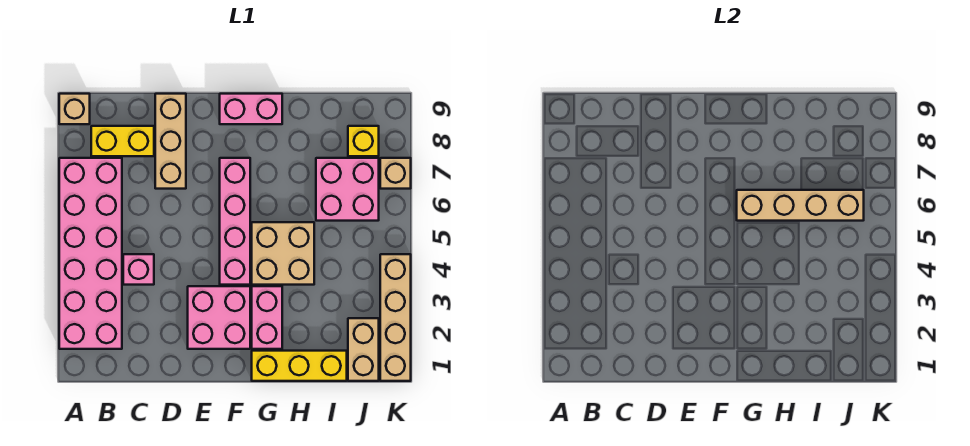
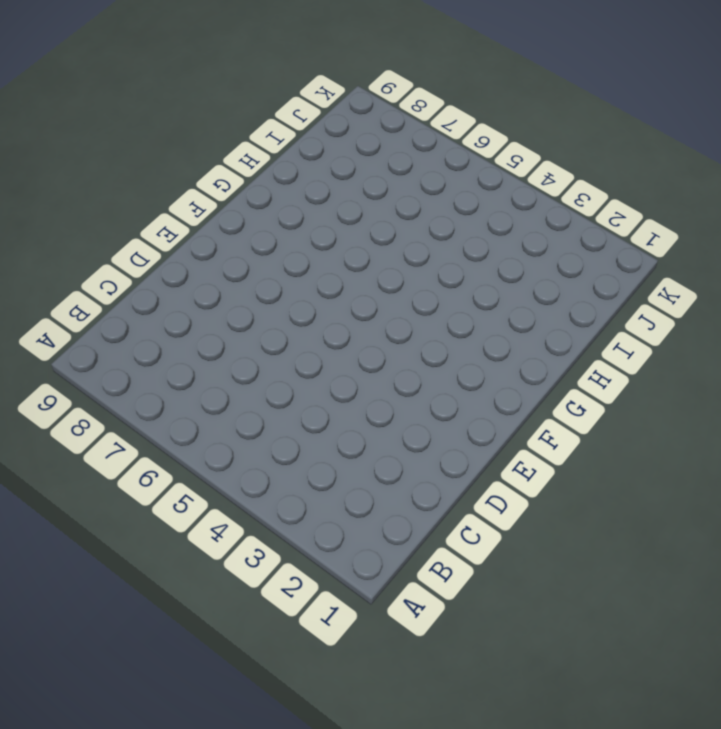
none -> pink 2x6 brick [59,158,122,349]
none -> tan 1x1 brick [59,94,90,124]
none -> yellow 1x2 brick [91,126,154,156]

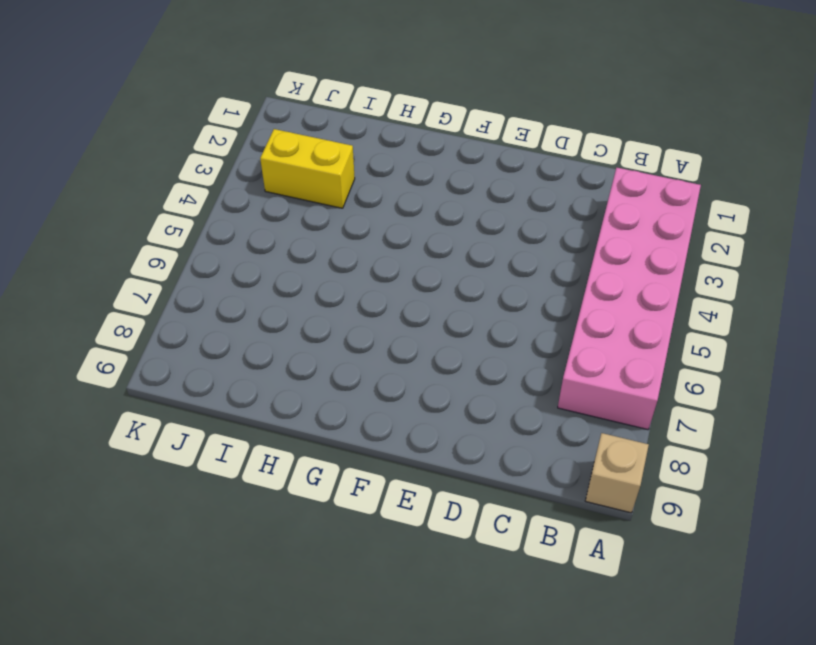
yellow 1x2 brick [260,129,355,208] -> yellow 1x2 brick moved to [91,126,154,156]
none -> pink 1x1 brick [123,254,154,285]
none -> tan 1x3 brick [155,94,186,189]
none -> pink 2x2 brick [188,286,250,349]

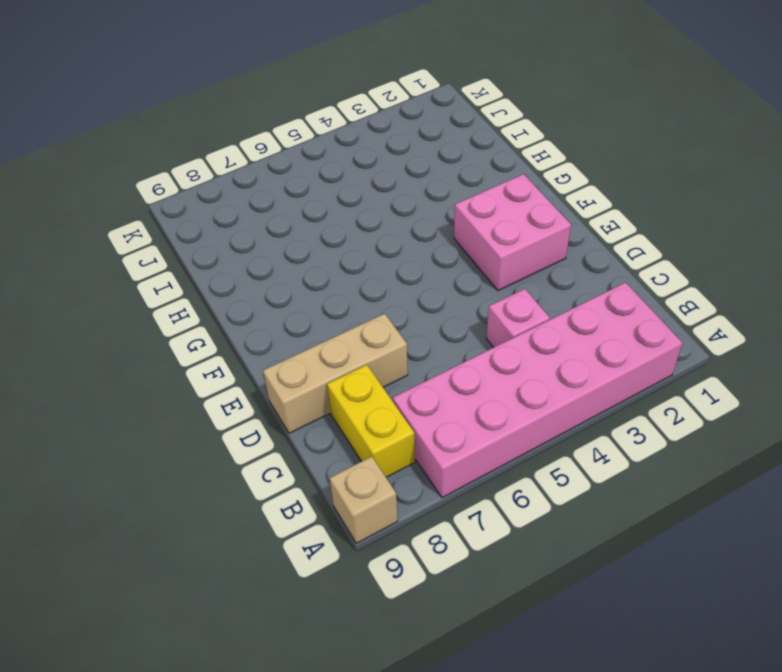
none -> pink 1x4 brick [220,158,250,285]
none -> pink 1x2 brick [220,94,282,124]
none -> yellow 1x3 brick [252,351,347,381]

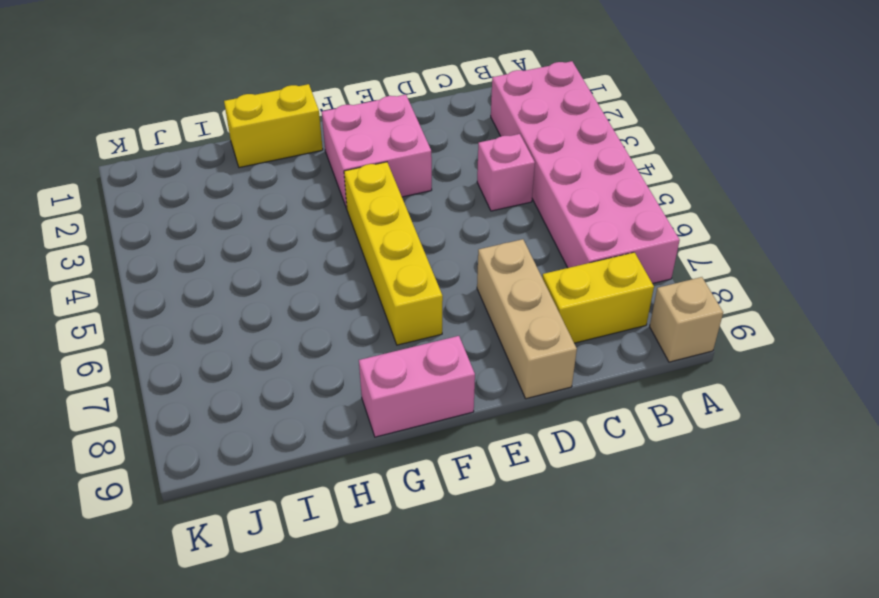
yellow 1x4 brick [344,162,443,345] -> pink 1x4 brick [220,158,250,285]
yellow 1x2 brick [224,84,323,168] -> yellow 1x3 brick [252,351,347,381]
none -> pink 1x2 brick [252,286,282,349]
none -> tan 2x2 brick [252,222,314,285]
none -> pink 2x2 brick [316,158,379,221]

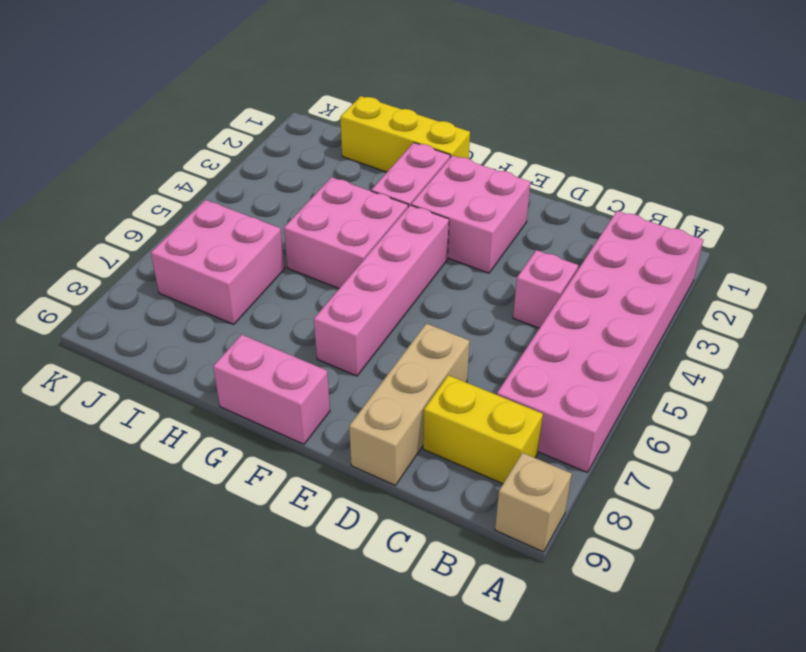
pink 2x2 brick [284,177,408,288] -> tan 2x2 brick [252,222,314,285]
none -> tan 1x2 brick [348,318,379,381]
none -> yellow 1x1 brick [348,126,379,156]
none -> tan 1x4 brick [380,254,411,381]

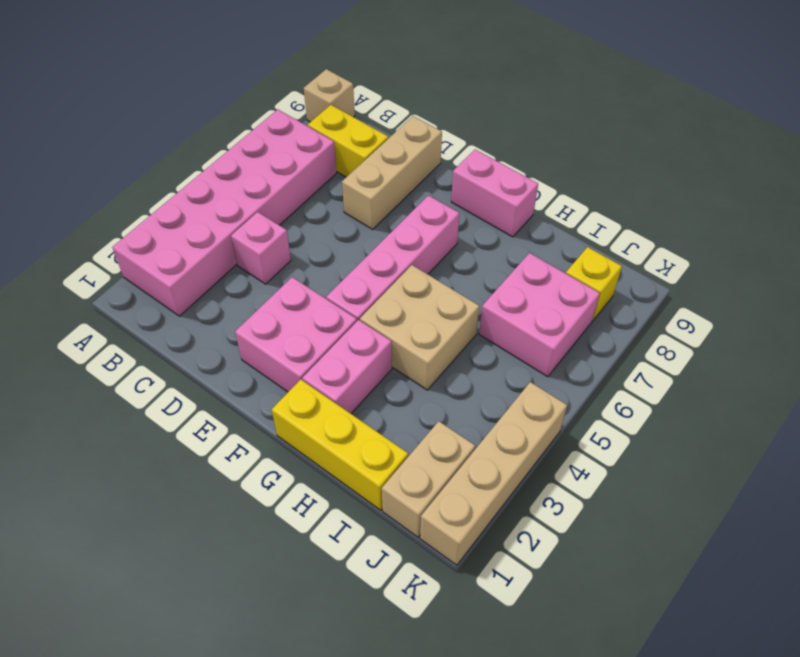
none -> tan 1x1 brick [380,158,411,189]
none -> tan 1x4 brick [737,190,864,221]

